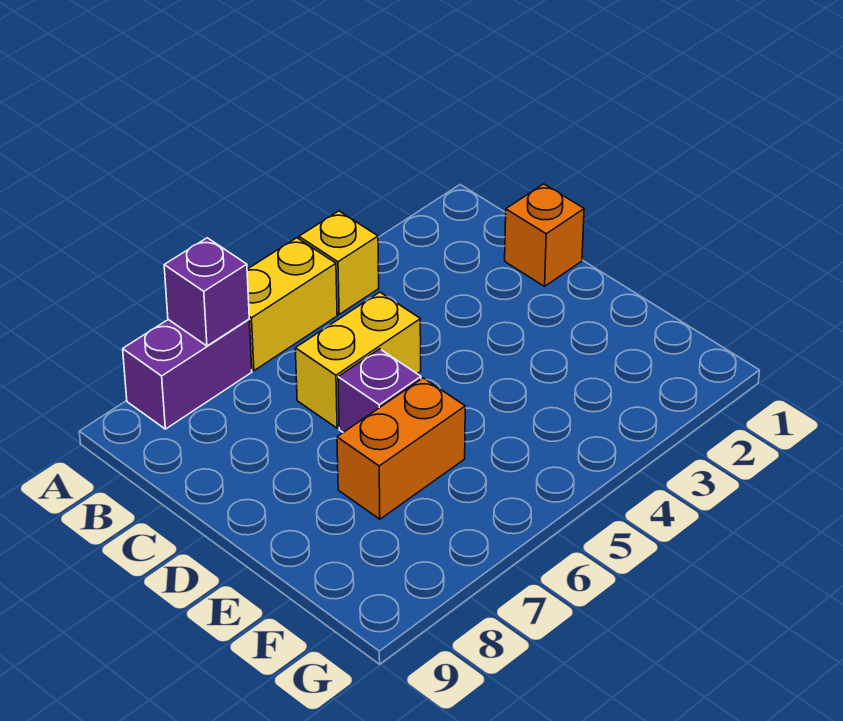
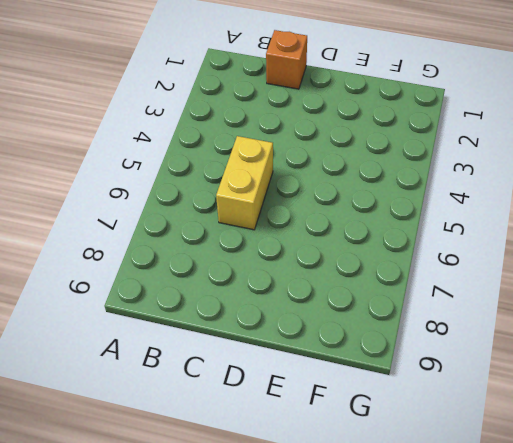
none -> yellow 1x1 brick [299,211,379,314]
none -> yellow 1x2 brick [247,238,337,371]

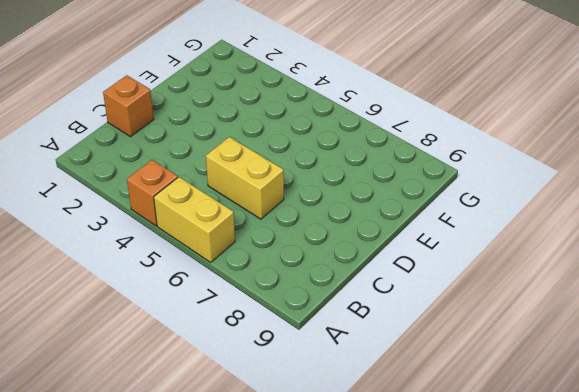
orange 1x1 brick [127,160,178,226] -> yellow 1x1 brick [299,211,379,314]
none -> purple 1x2 brick [123,319,252,429]
none -> purple 1x1 brick [338,349,421,432]

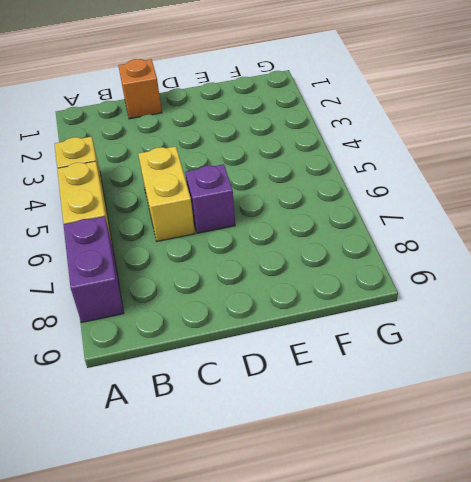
none -> orange 1x2 brick [337,378,465,519]
none -> purple 1x1 brick [164,238,249,346]

